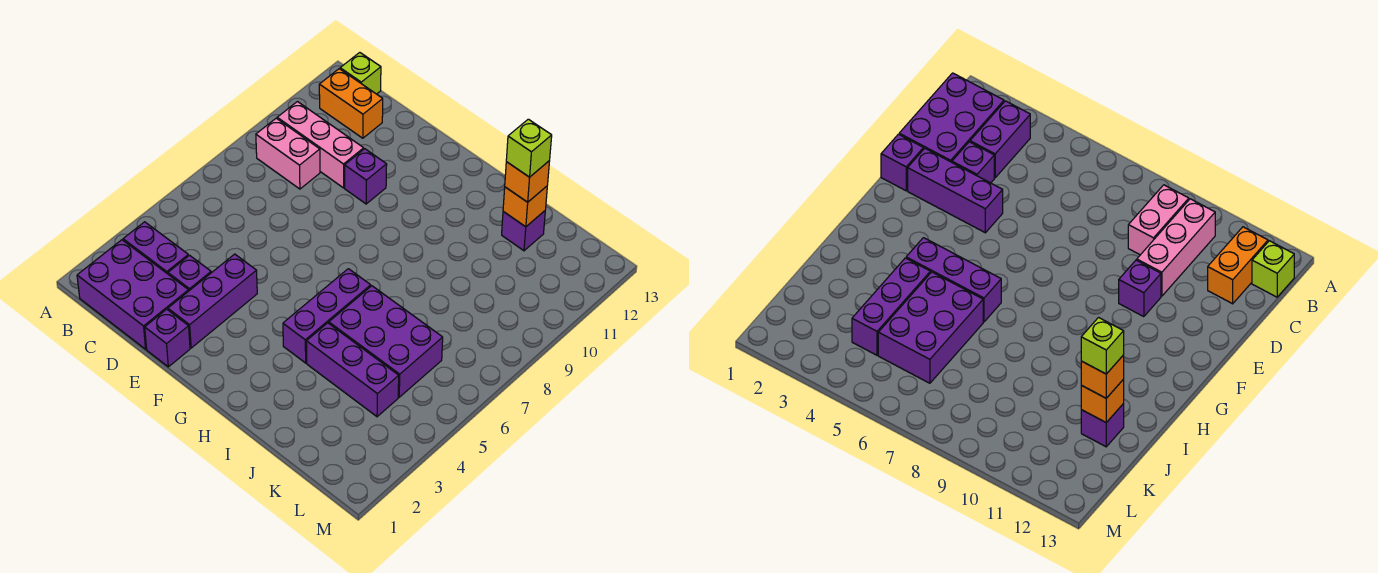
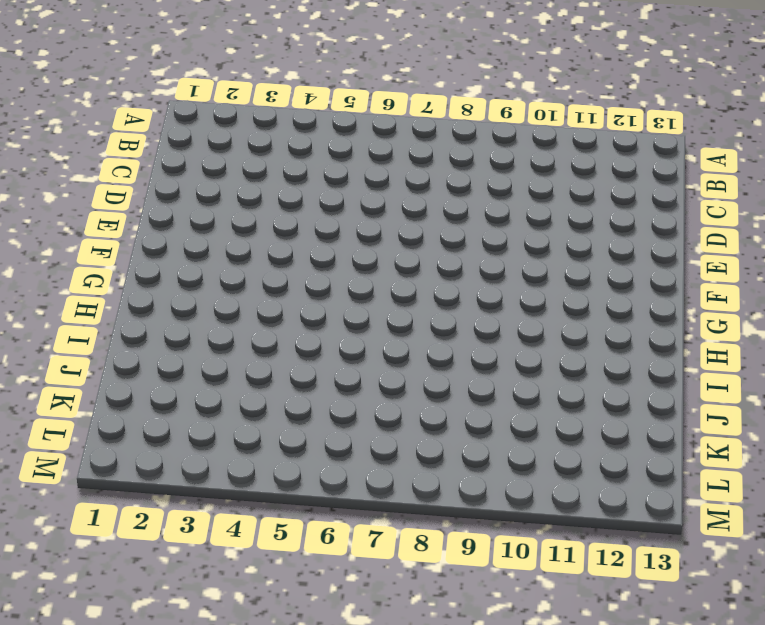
none -> purple 2x3 brick [77,240,189,349]
none -> purple 1x2 brick [123,222,188,274]
none -> pink 1x2 brick [256,118,320,189]

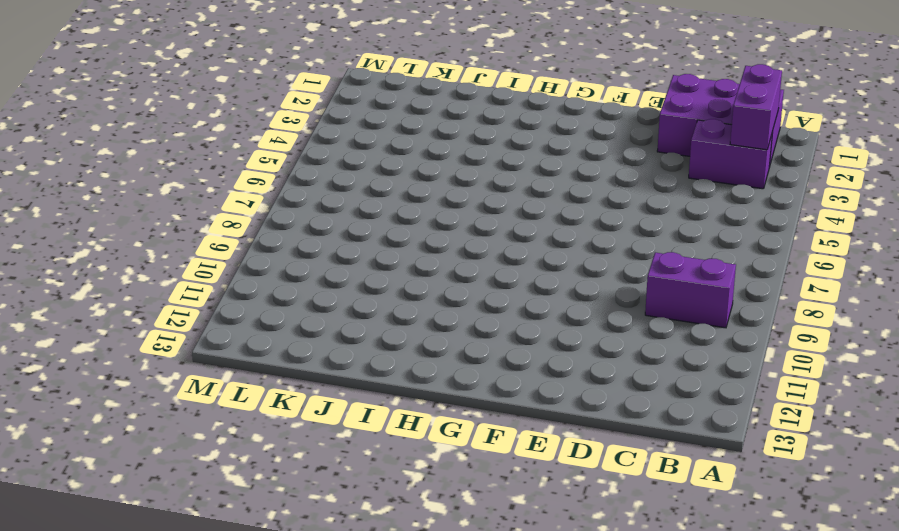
purple 1x2 brick [730,64,782,150] -> none
purple 1x2 brick [645,252,736,328] -> pink 1x2 brick [256,118,320,189]
none -> pink 1x3 brick [277,102,364,188]
none -> orange 1x2 brick [319,69,383,138]
none -> lime 1x1 brick [340,53,381,94]

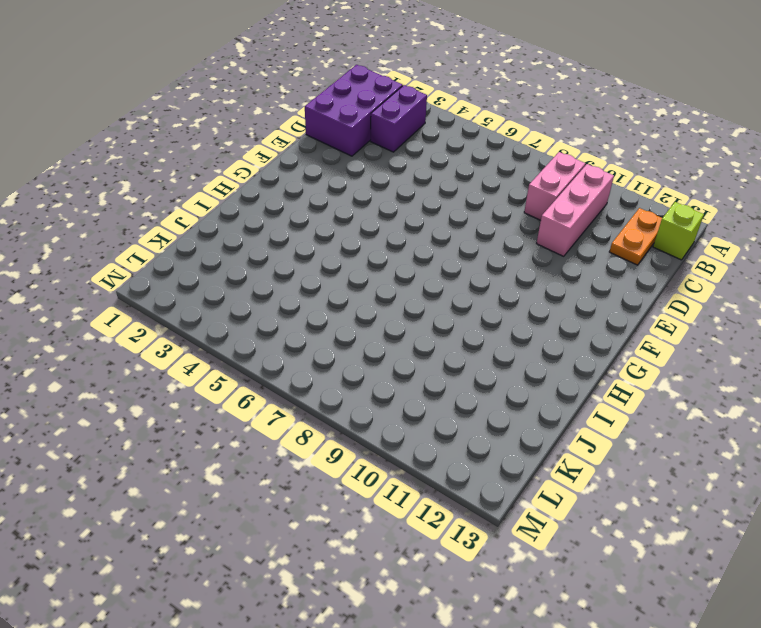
orange 1x2 plate [609,208,662,265] -> orange 1x2 brick [319,69,383,138]
none -> purple 1x1 brick [168,255,211,291]
none -> purple 1x1 brick [145,309,190,367]
none -> purple 1x3 brick [168,254,257,348]

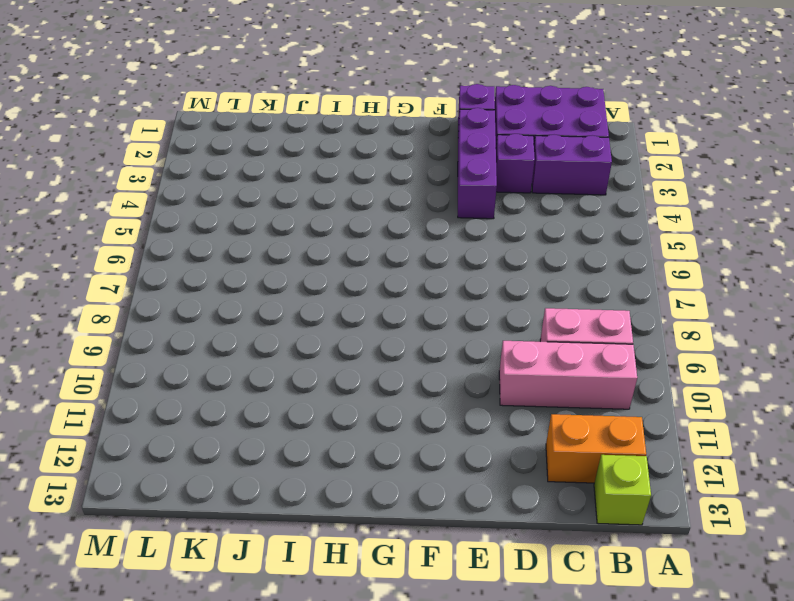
none -> purple 1x1 brick [345,149,387,204]
none -> purple 1x3 brick [283,269,371,363]
none -> purple 1x3 brick [306,323,399,417]

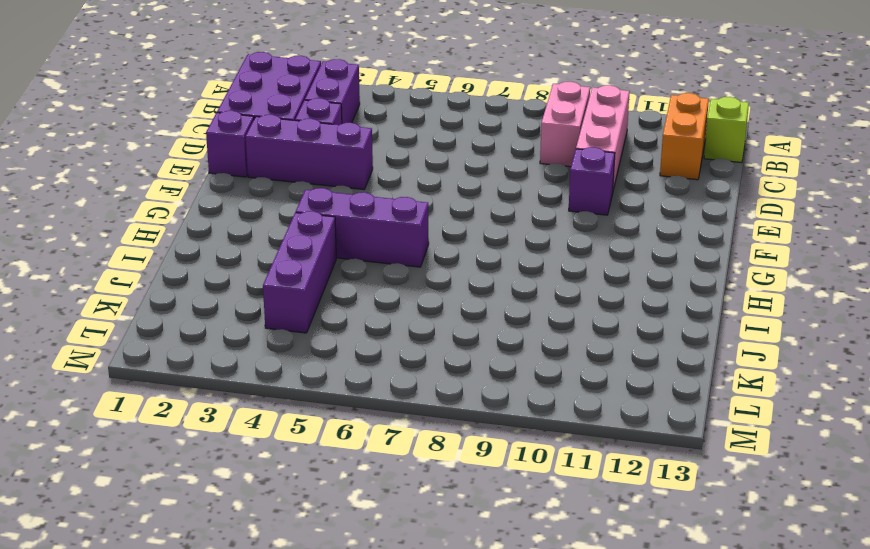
none -> purple 2x3 brick [329,286,443,397]
none -> purple 1x1 brick [502,211,545,251]
none -> orange 1x1 brick [503,186,547,227]

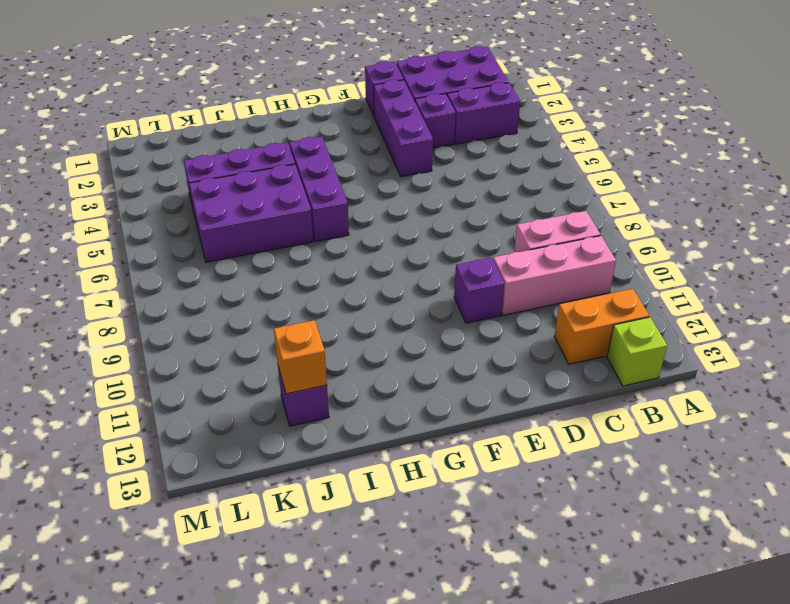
none -> orange 1x1 brick [505,161,550,202]
none -> lime 1x1 brick [506,119,552,177]

